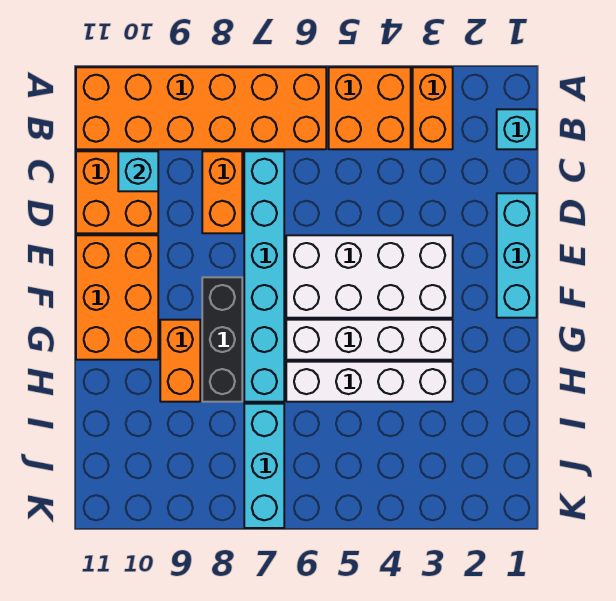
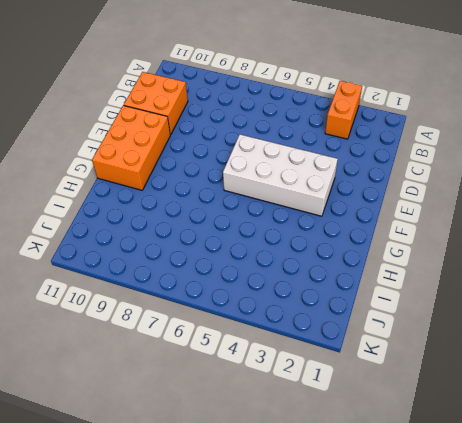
none -> orange 2x2 brick [329,67,411,149]
none -> orange 2x6 brick [76,67,326,149]
none -> cyan 1x1 brick [497,109,537,149]

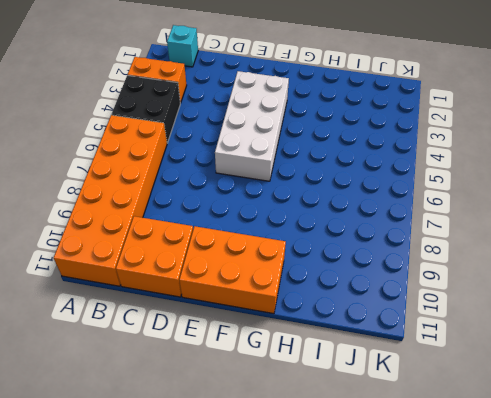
black 2x2 brick [112,75,180,143] -> orange 2x2 brick [329,67,411,149]
none -> cyan 1x6 brick [244,151,284,402]
none -> orange 1x2 brick [202,151,242,233]
none -> cyan 1x3 brick [497,193,537,318]

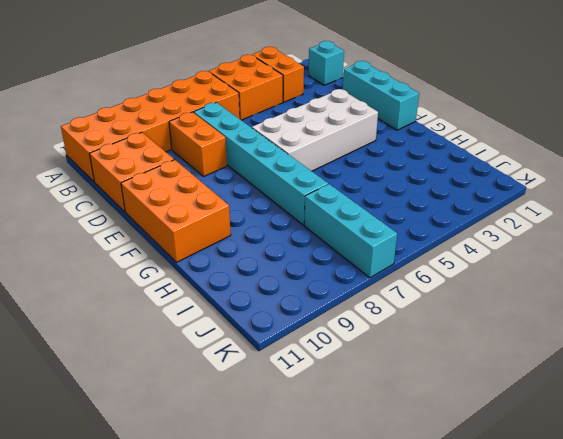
none -> black 1x3 brick [202,277,242,402]
none -> white 1x4 brick [286,320,453,360]
none -> orange 1x2 brick [160,320,200,402]

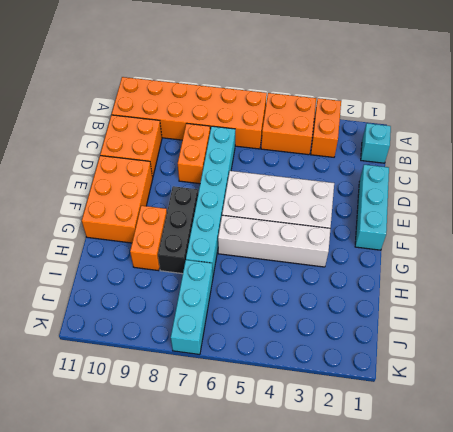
none -> white 1x4 brick [286,362,453,402]
none -> cyan 1x1 brick [118,151,158,191]

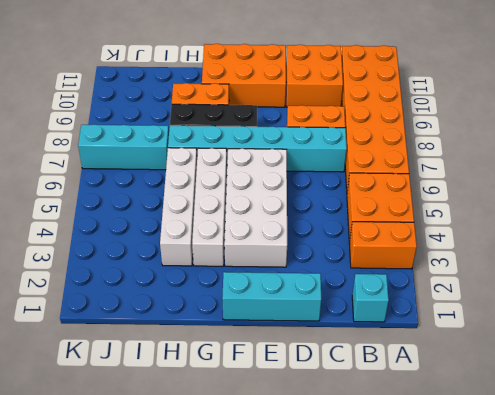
none -> cyan 1x1 brick [118,151,158,191]

